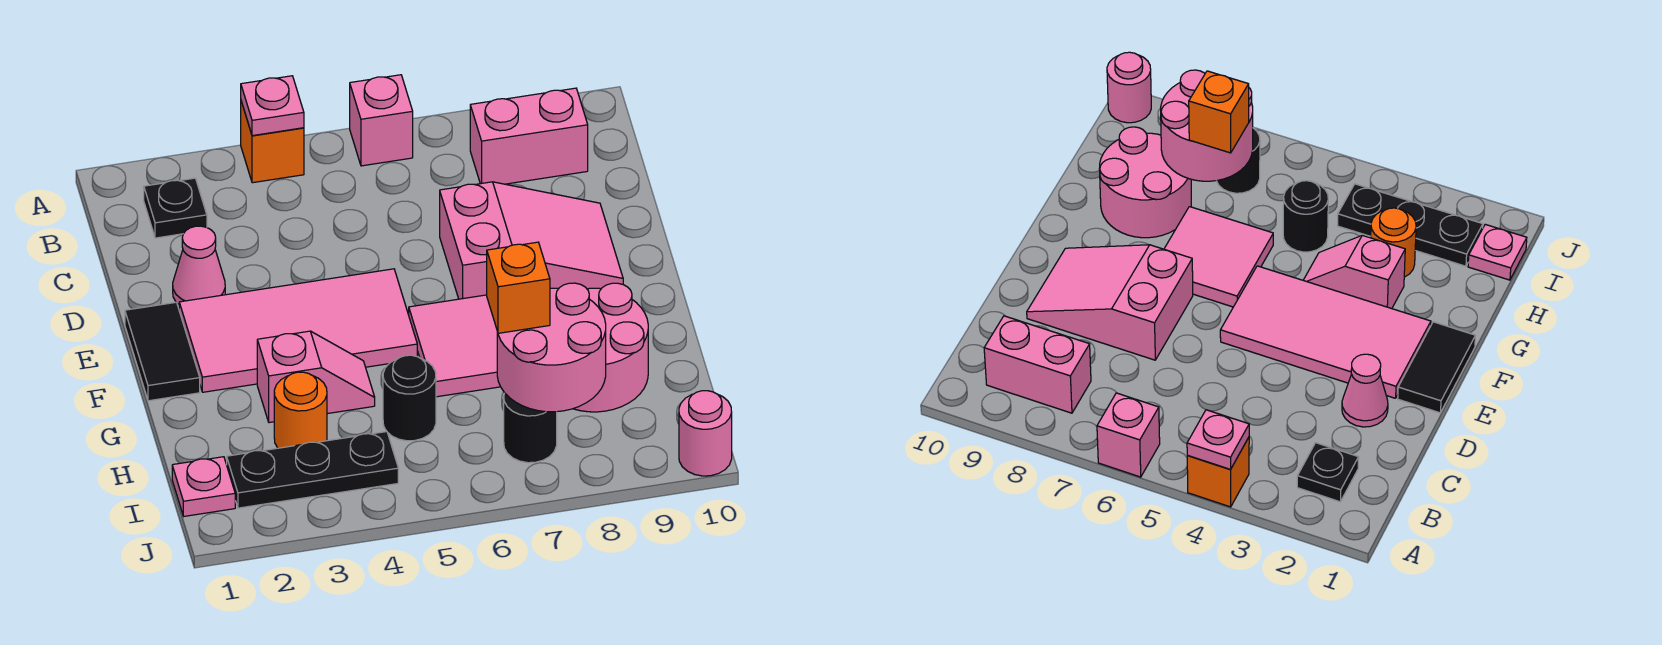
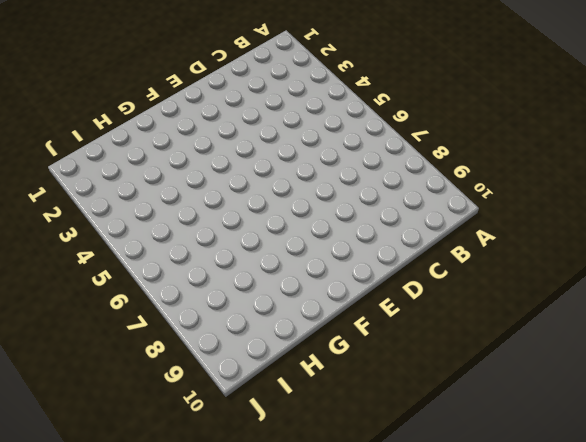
none -> orange 1x1 brick [241,101,304,183]
none -> pink 1x1 brick [350,75,413,166]
none -> black 1x1 plate [144,178,207,238]

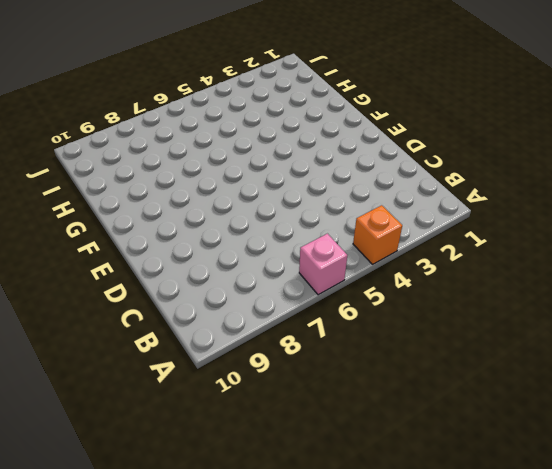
none -> black 1x1 plate [144,178,207,238]
none -> pink 1x2 brick [470,88,588,184]
none -> pink 1x1 cone [173,226,225,304]

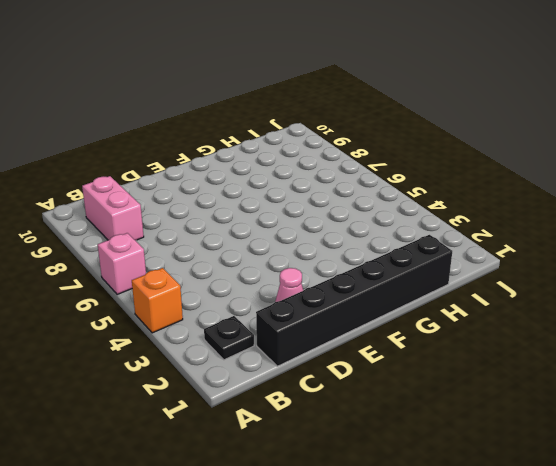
black 1x6 brick [256,235,452,366] -> black 1x2 tile [125,302,200,401]
none -> pink 2x3 slope [440,182,623,299]
none -> pink 2x4 tile [179,269,417,392]
none -> pink 2x2 tile [409,295,500,397]

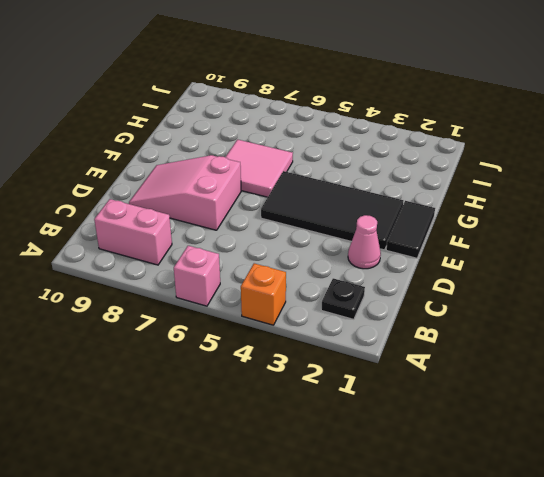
black 2x4 tile [261,171,403,250] -> pink 2x4 tile [179,269,417,392]
none -> pink 1x2 slope [257,331,375,423]
none -> pink 2x2 round brick [573,283,648,412]
none -> orange 1x1 round brick [274,372,327,448]

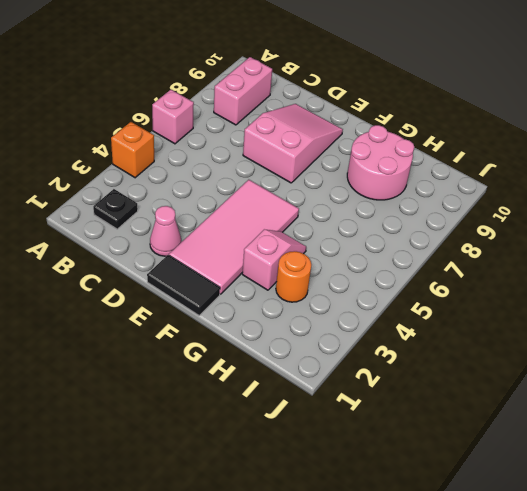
none -> pink 2x2 tile [409,295,500,397]
none -> black 1x1 round brick [383,355,436,441]
none -> pink 1x1 plate [172,457,235,516]

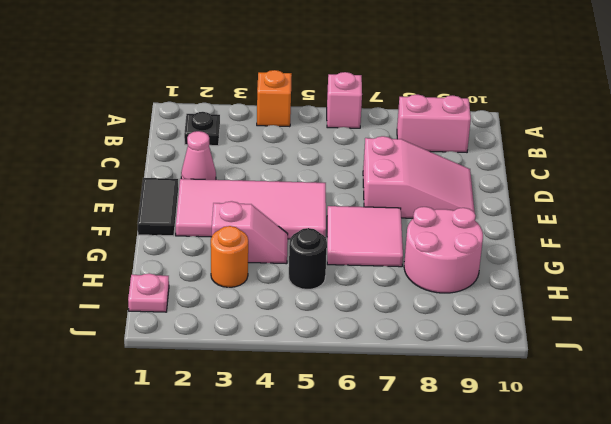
none -> black 1x3 plate [227,432,398,508]
none -> black 1x1 round brick [504,393,557,463]
none -> pink 1x1 round brick [679,391,732,476]

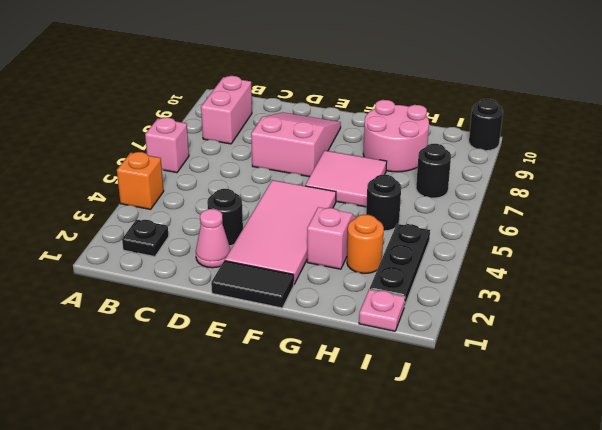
black 1x1 round brick [207,189,243,246] -> none
black 1x1 round brick [469,99,503,151] -> pink 1x1 round brick [679,391,732,476]
none -> pink 1x1 plate [241,76,304,136]
none -> pink 2x2 round brick [497,283,606,412]
none -> orange 1x1 brick [487,242,550,333]

